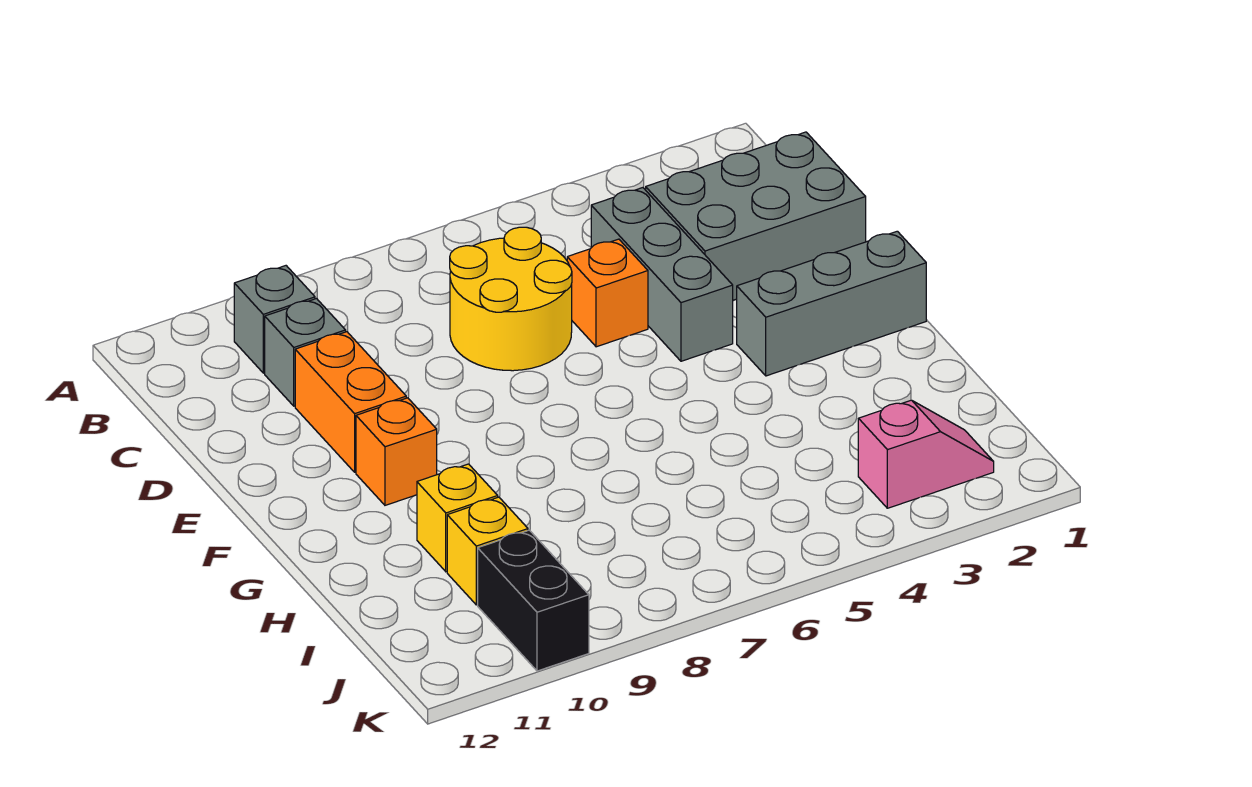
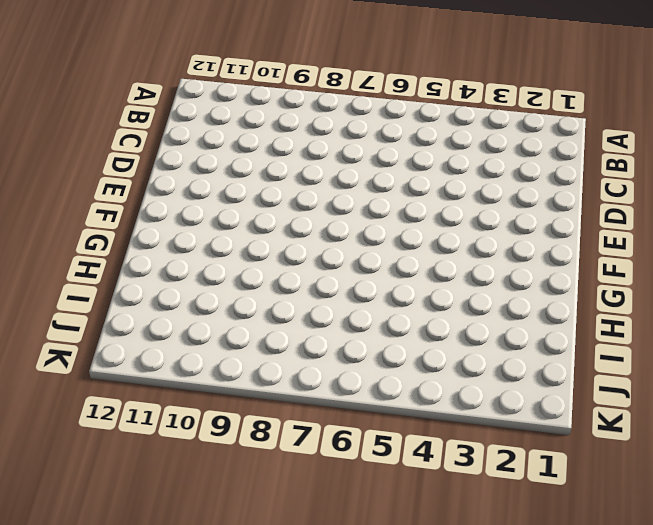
none -> grey 1x1 brick [234,266,315,373]
none -> grey 2x3 brick [646,132,866,300]
none -> grey 1x3 brick [591,188,733,361]

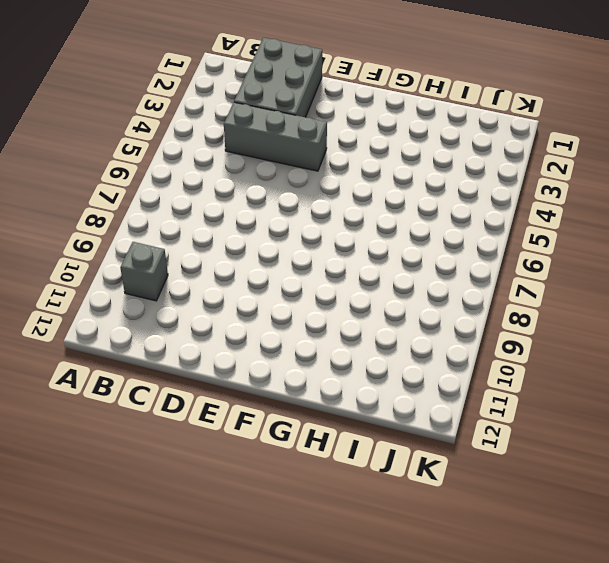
none -> yellow 2x2 round brick [450,227,572,371]
none -> grey 1x1 brick [265,299,346,406]
none -> orange 1x1 brick [567,239,648,347]

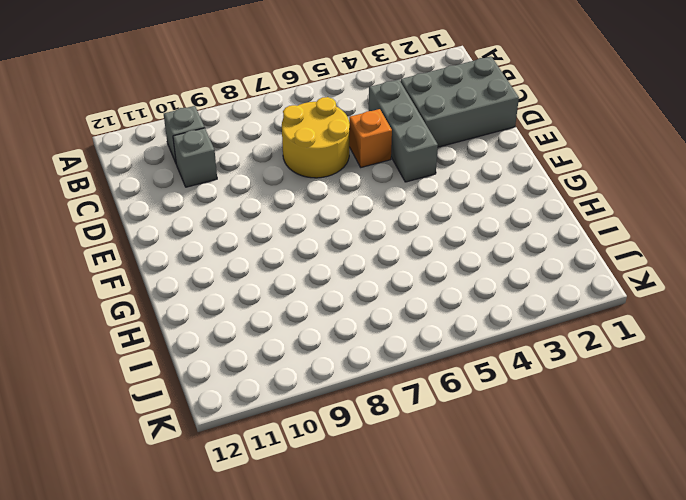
none -> orange 1x2 brick [295,332,406,472]
none -> grey 1x3 brick [737,231,926,376]
none -> orange 1x1 brick [356,398,437,505]

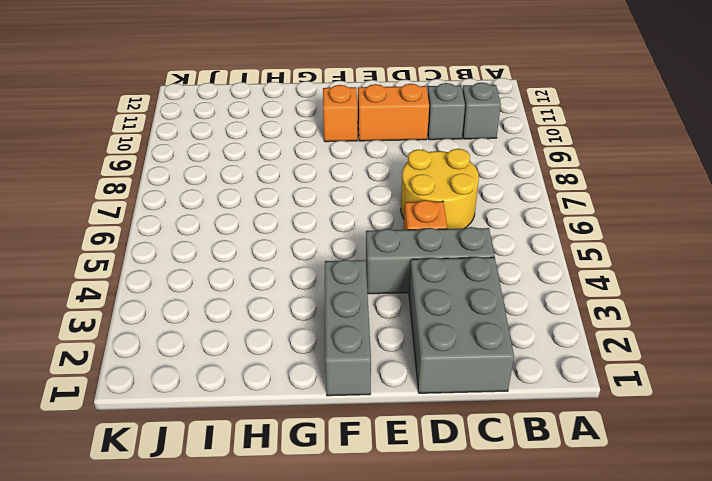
none -> yellow 1x1 brick [417,464,498,572]
none -> yellow 1x1 brick [447,497,528,605]
none -> pink 1x2 slope [858,400,994,508]

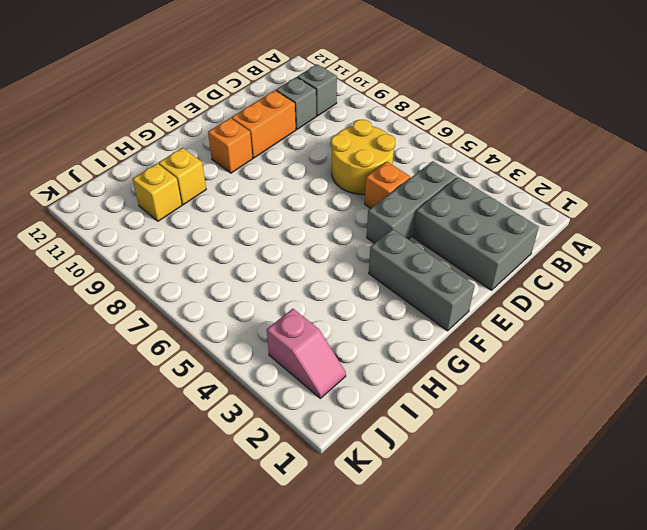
none -> black 1x2 brick [478,530,589,671]

